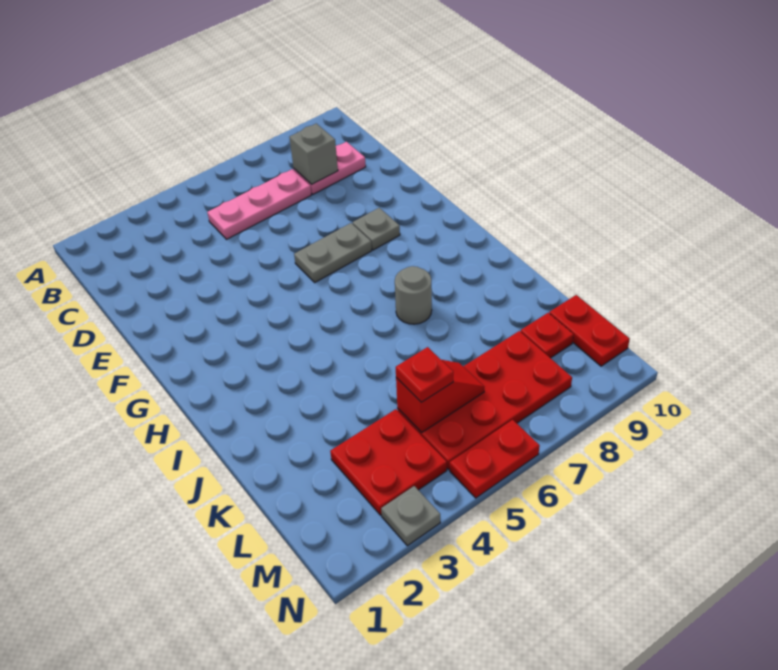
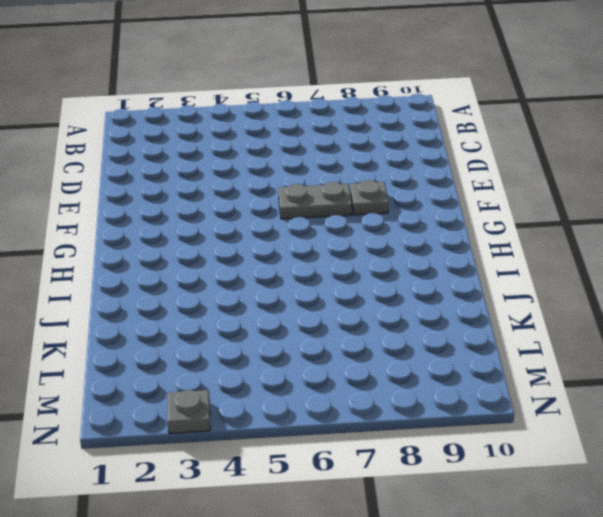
none -> pink 1x3 plate [207,169,311,239]
none -> pink 1x2 plate [294,142,366,194]
none -> grey 1x1 round brick [395,266,432,324]

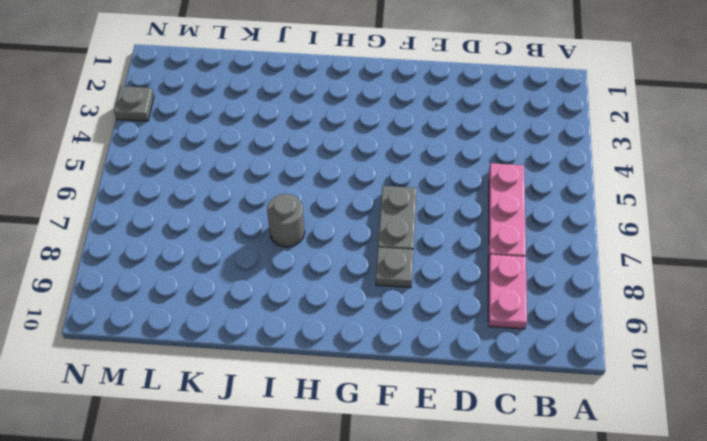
none -> red 2x2 plate [330,409,447,515]
none -> red 2x4 plate [397,331,572,469]
none -> red 1x1 plate [521,313,574,358]

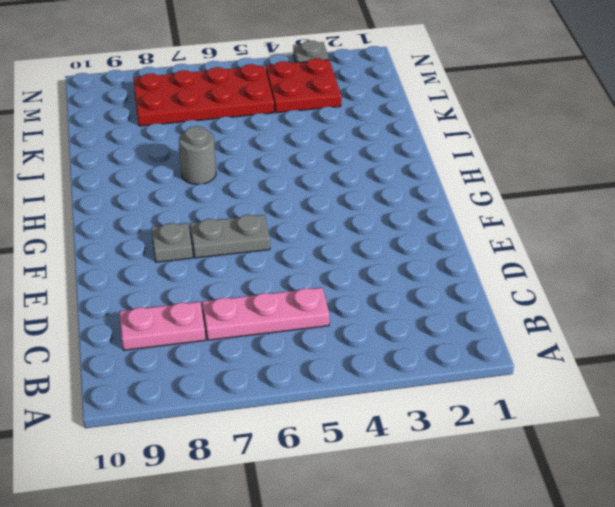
none -> red 1x1 plate [521,313,574,358]
none -> red 1x2 plate [549,295,630,366]
none -> red 1x2 plate [450,420,540,498]

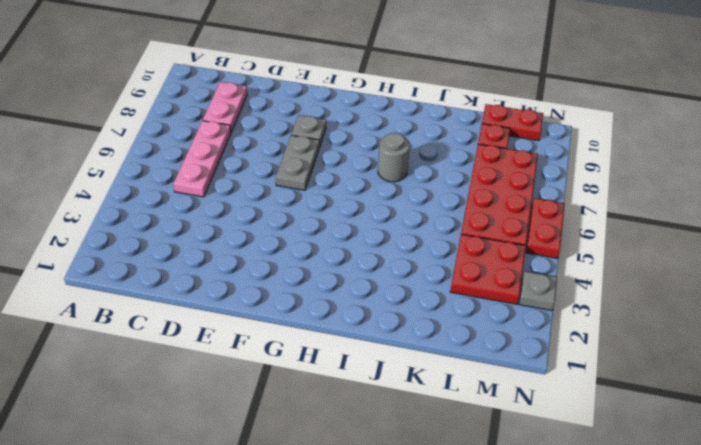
none -> grey 1x1 brick [289,123,338,184]
none -> red 1x2 slope [396,360,484,433]
none -> red 1x1 plate [396,347,453,402]

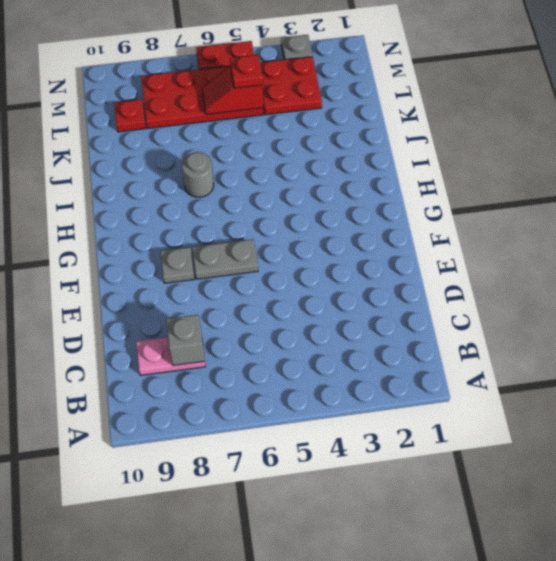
none -> pink 1x3 plate [207,169,311,239]
none -> red 1x2 plate [549,295,630,366]

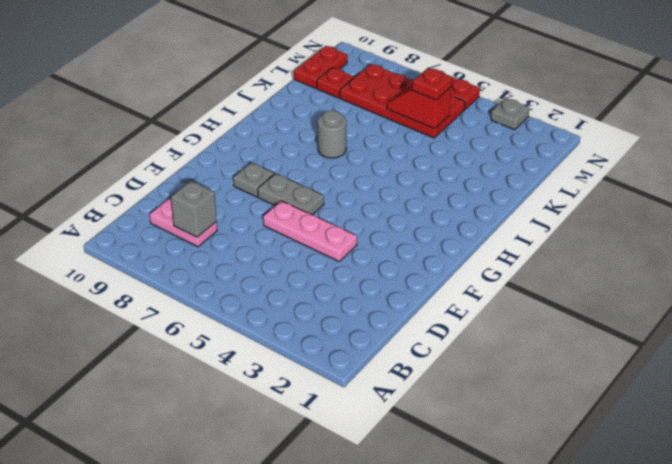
pink 1x3 plate [263,201,357,261] -> pink 1x3 plate moved to [207,169,311,239]
none -> red 2x2 plate [330,409,447,515]

